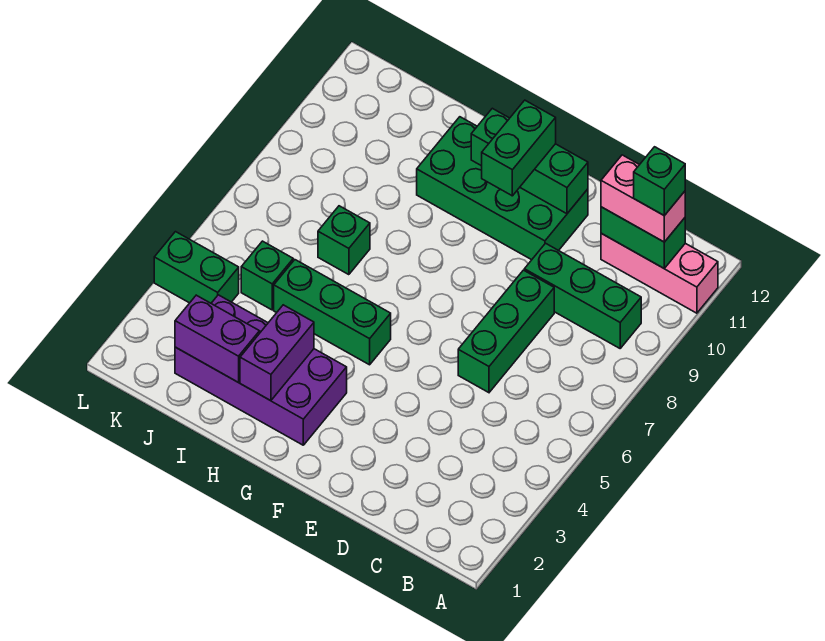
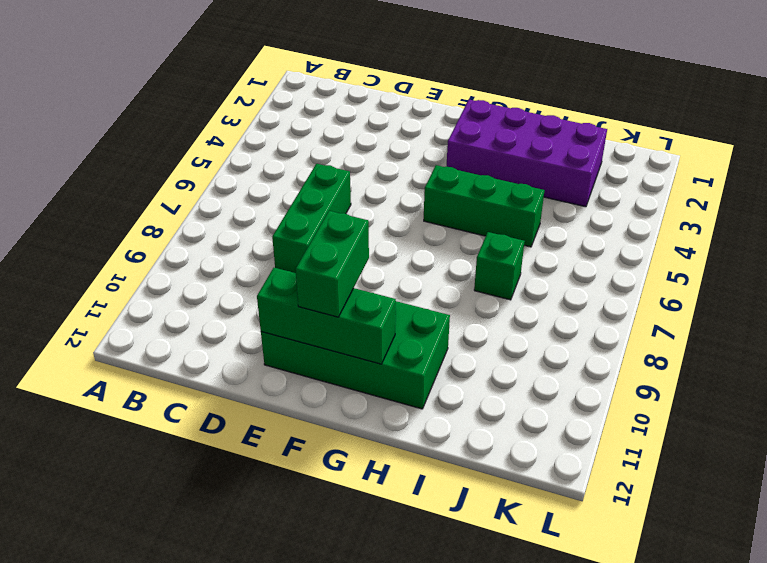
none -> pink 1x3 brick [601,233,718,313]
none -> green 1x3 brick [524,243,641,348]
none -> green 1x1 brick [241,241,293,310]

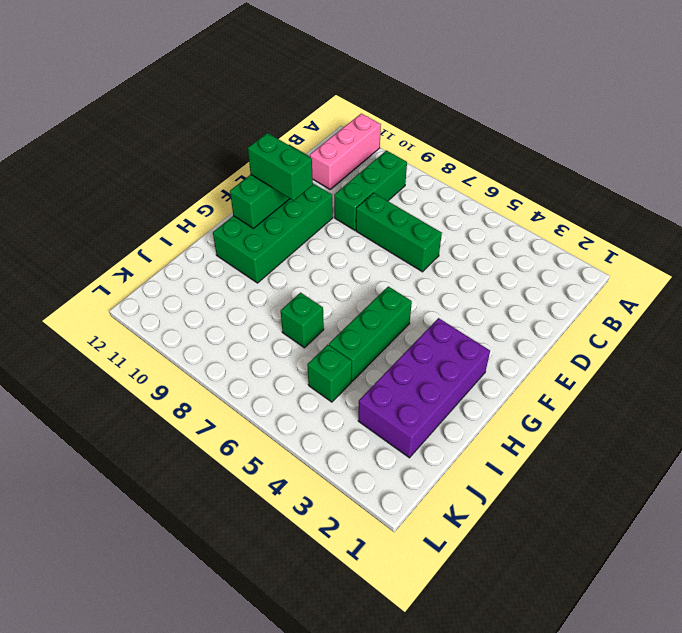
none -> green 1x2 brick [154,232,239,303]
none -> green 1x2 brick [601,207,685,269]
none -> purple 1x2 brick [240,305,314,401]

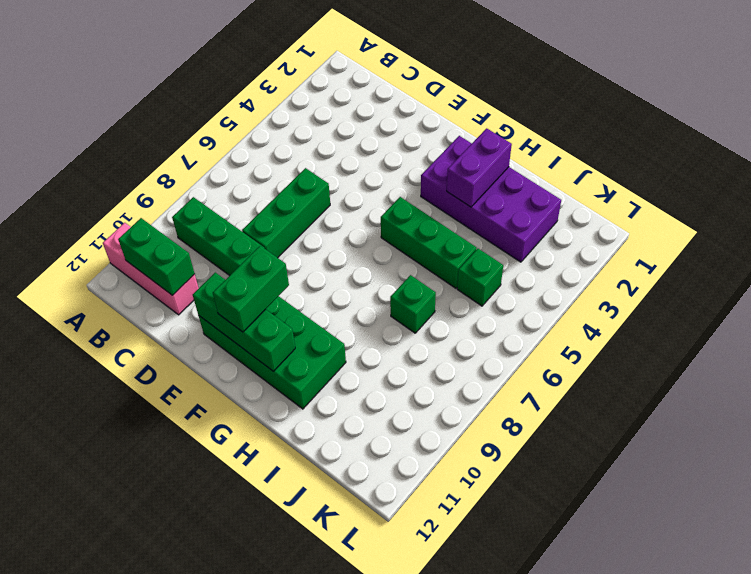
none -> green 1x2 brick [154,232,239,303]
none -> purple 1x2 brick [175,295,260,382]
none -> pink 1x2 brick [601,155,685,242]

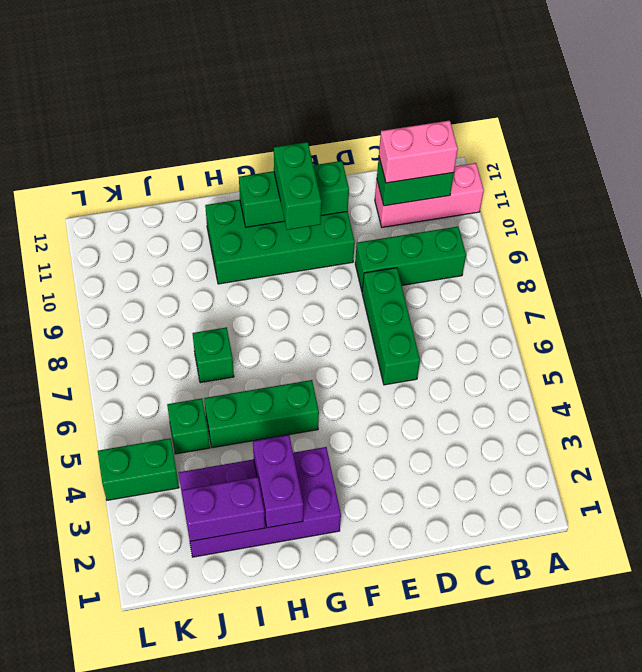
none -> green 1x1 brick [634,147,685,216]

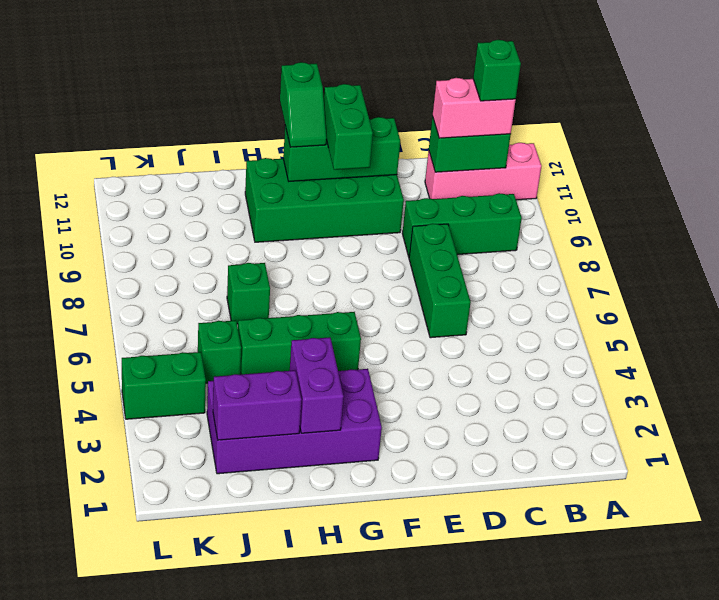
green 1x2 slope [280,62,326,147] -> none

